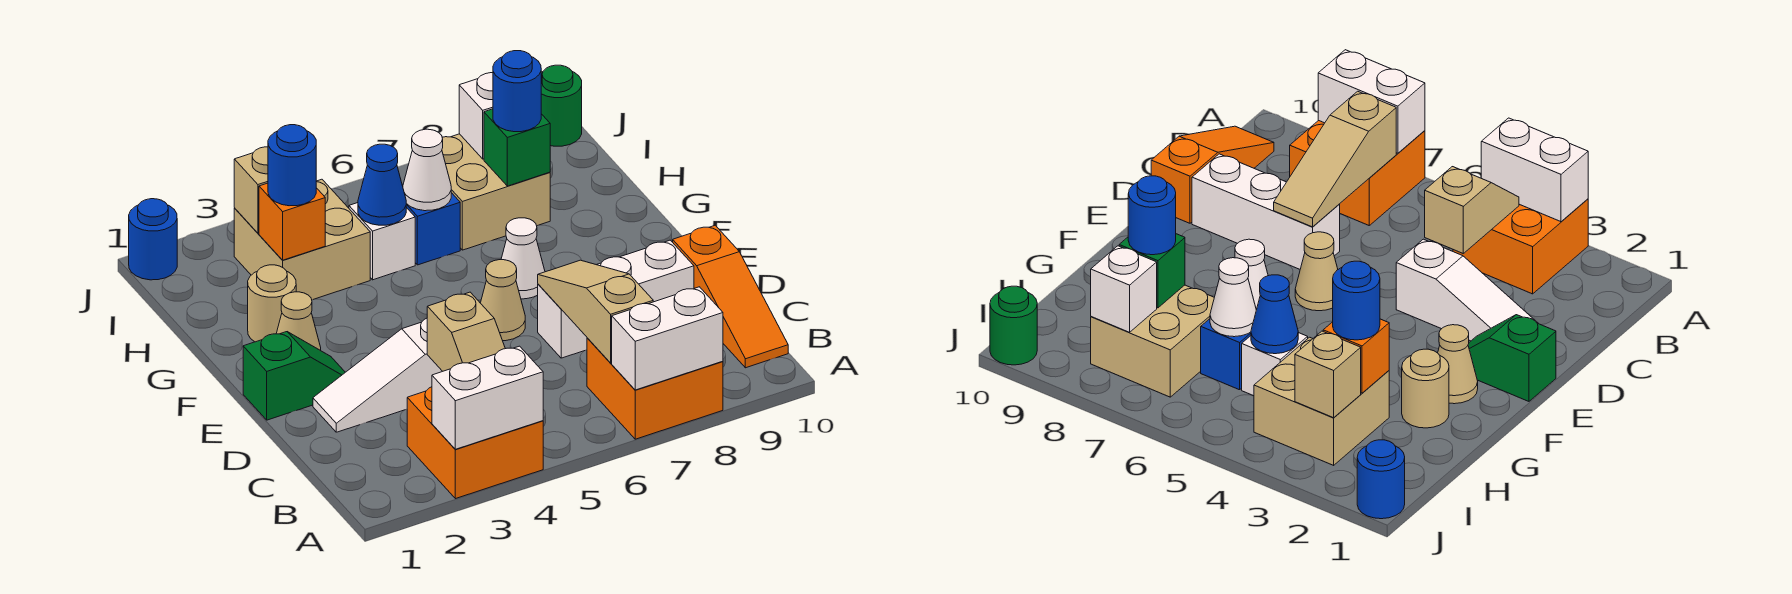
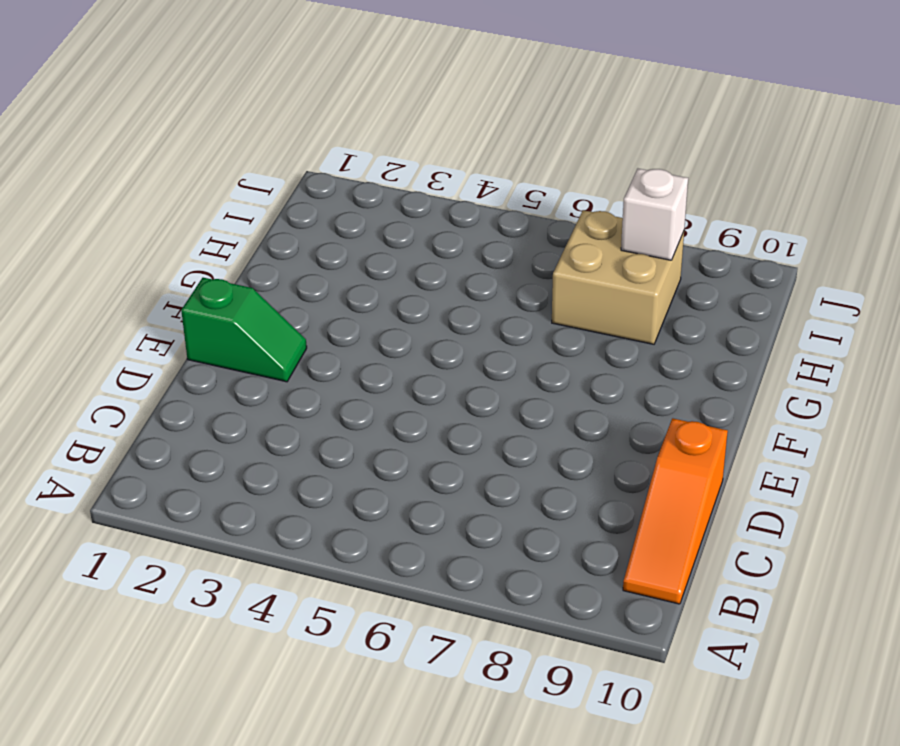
none -> orange 2x2 brick [407,387,543,499]
none -> orange 2x2 brick [587,338,723,439]
none -> white 1x3 slope [313,318,442,432]

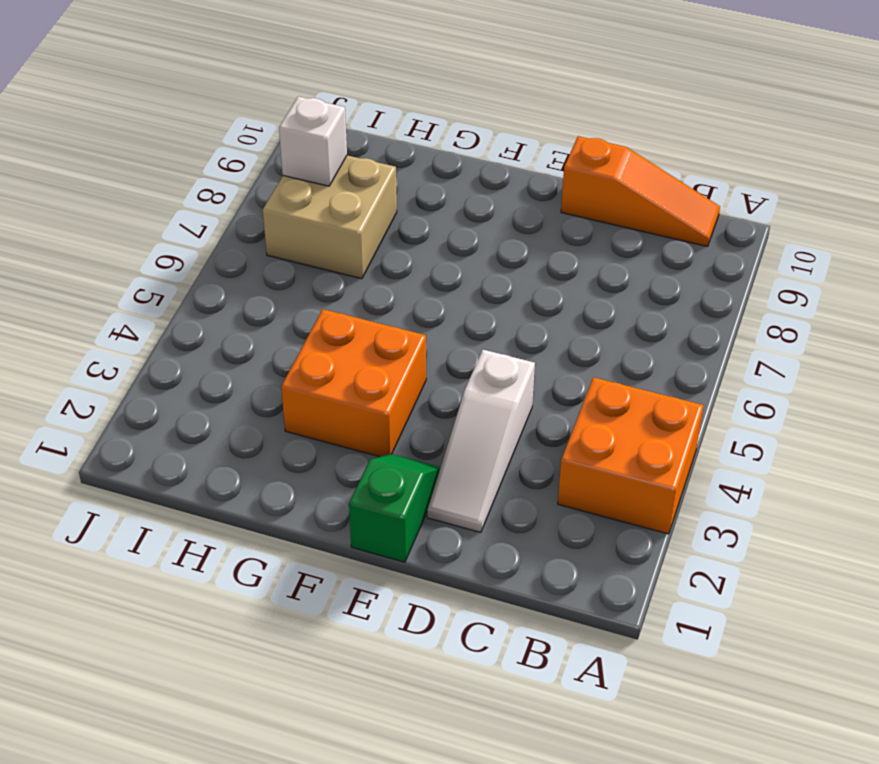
orange 2x2 brick [281,309,426,457] -> orange 2x2 brick moved to [587,338,723,439]
none -> white 1x3 brick [538,240,694,358]
none -> tan 1x1 cone [481,260,525,341]
none -> tan 1x1 cone [276,292,321,350]

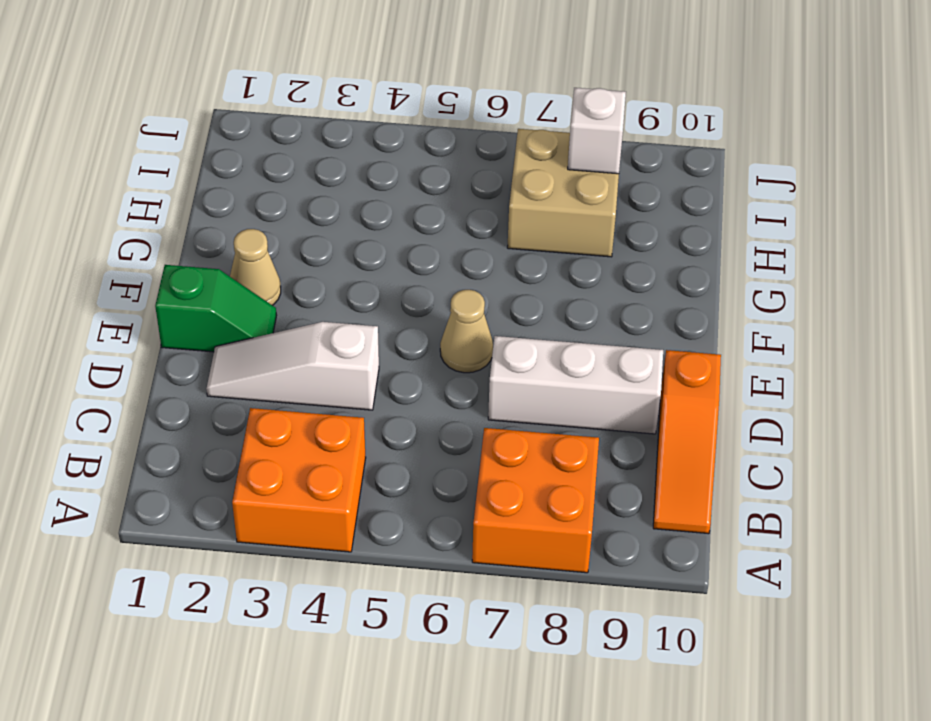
none -> white 1x1 cone [501,218,545,299]
none -> tan 1x1 round brick [248,265,296,342]
none -> tan 2x2 brick [234,179,370,300]

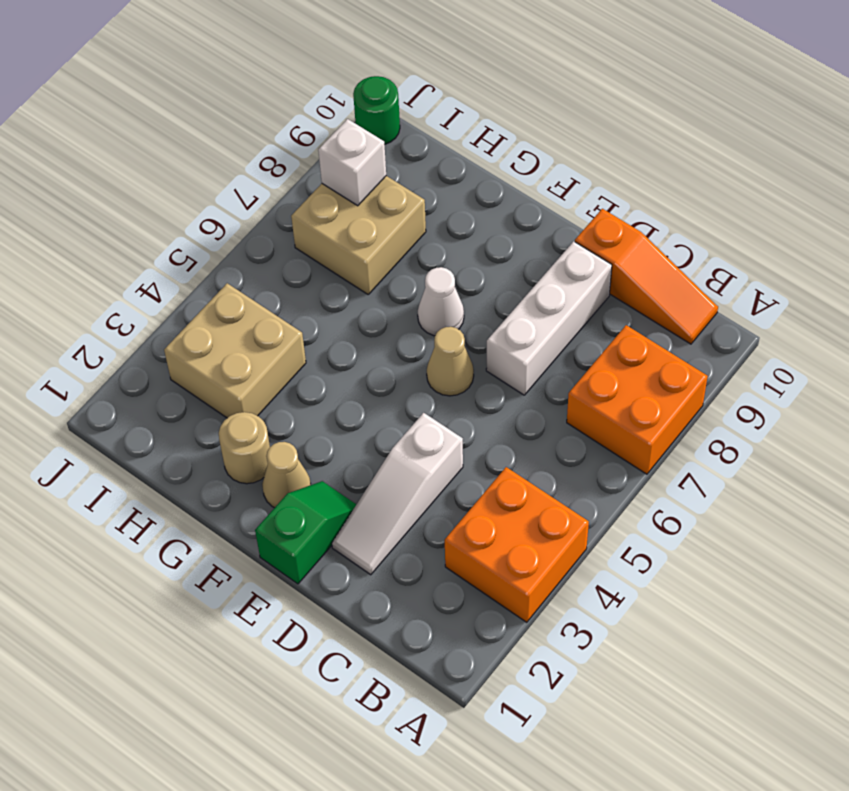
none -> white 1x1 brick [349,203,415,280]
none -> blue 1x1 brick [406,193,460,265]
none -> blue 1x1 round brick [129,199,177,280]

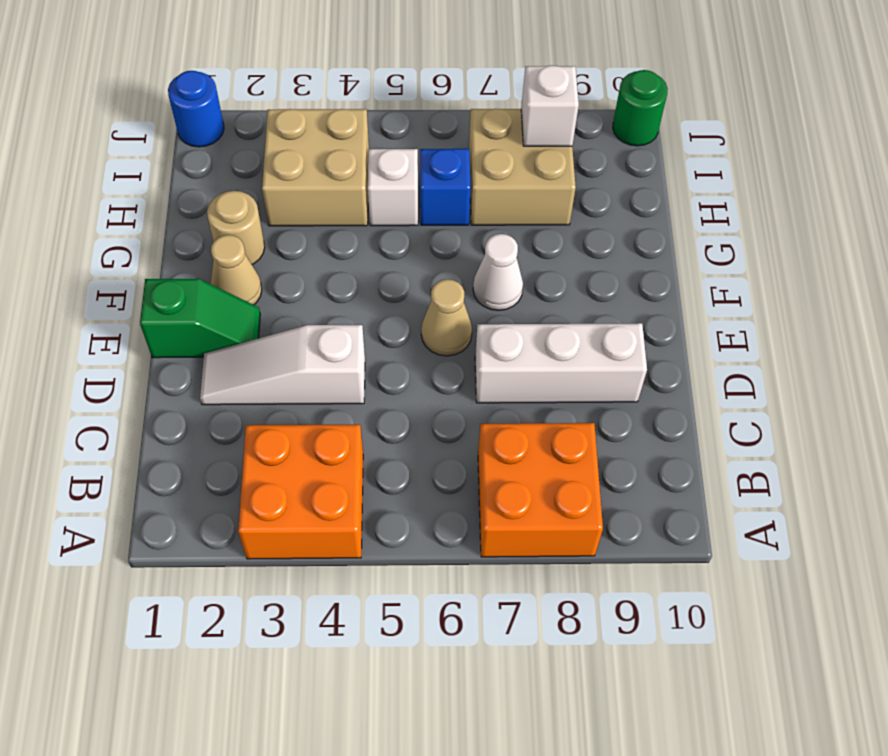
none -> orange 1x3 slope [673,225,788,368]
none -> white 1x2 brick [432,346,543,449]
none -> white 1x2 brick [612,287,723,390]

